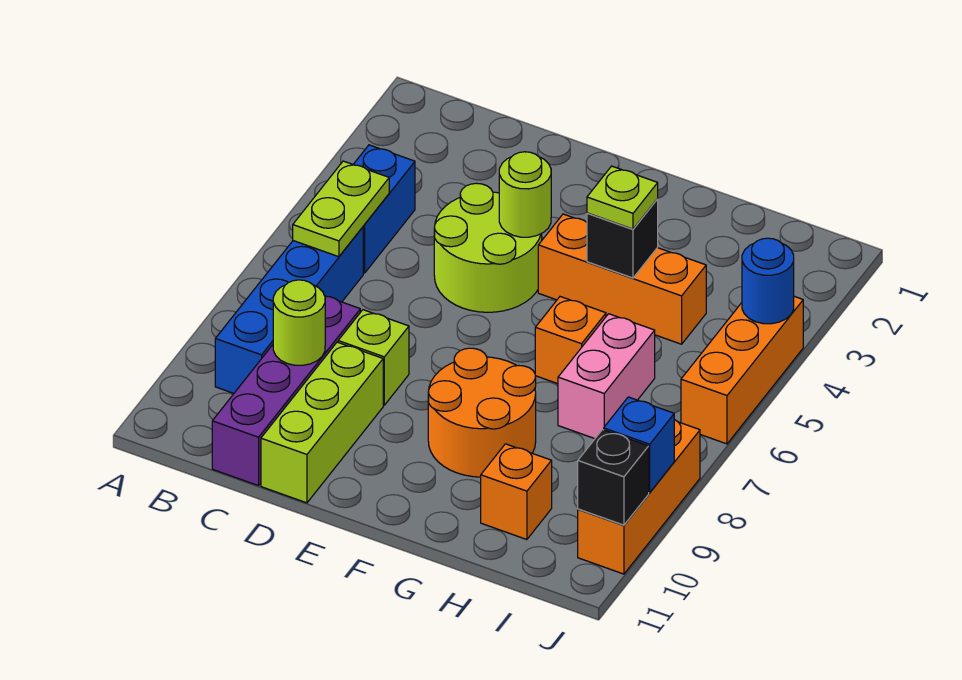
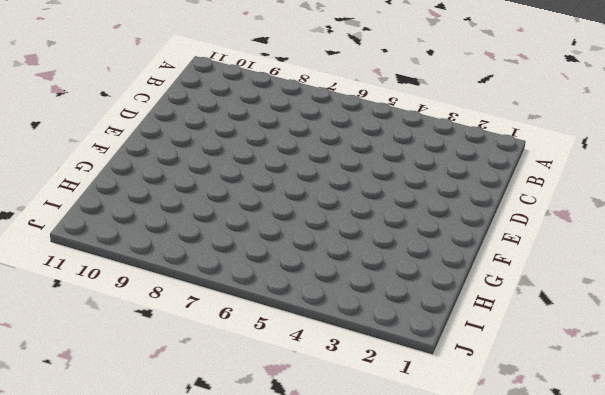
none -> blue 1x2 brick [353,145,415,273]
none -> blue 1x4 brick [215,227,363,393]
none -> purple 1x4 brick [212,296,360,486]

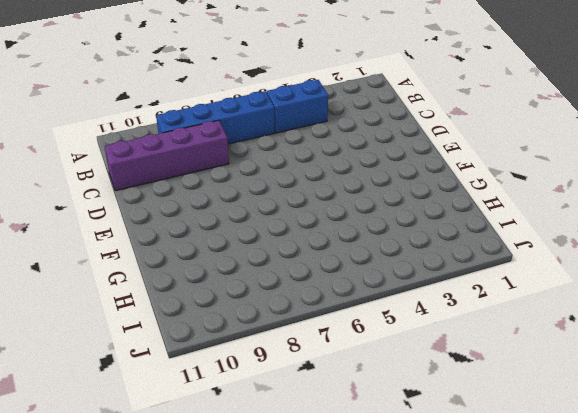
none -> lime 2x2 round brick [434,183,542,312]
none -> lime 1x1 brick [338,310,409,405]
none -> lime 1x3 brick [261,342,383,503]

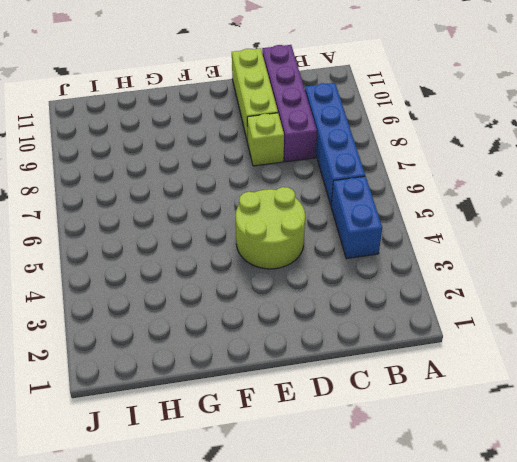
none -> orange 1x3 brick [538,214,706,344]
none -> orange 2x2 round brick [428,348,536,477]
none -> orange 1x1 brick [535,297,606,384]

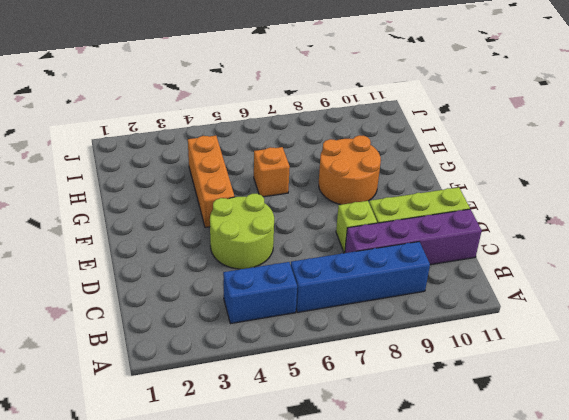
none -> pink 1x2 brick [558,314,655,439]
none -> orange 1x1 brick [481,444,552,540]
none -> orange 1x3 brick [681,296,803,444]

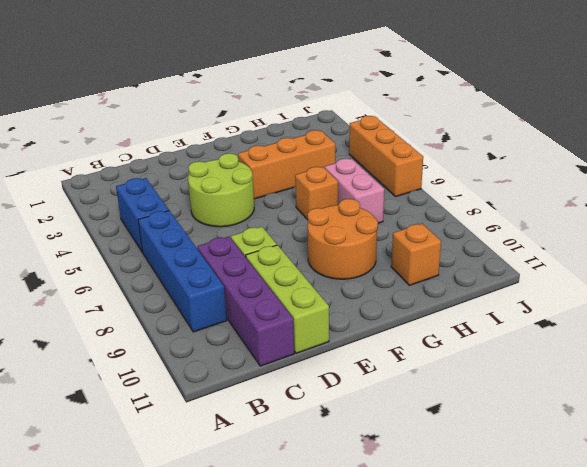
none -> orange 1x3 brick [578,420,700,574]
none -> lime 1x2 plate [293,161,389,257]
none -> lime 1x1 round brick [273,280,325,365]

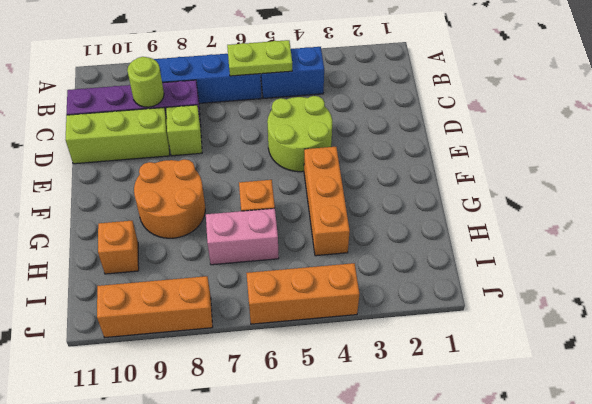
none -> lime 1x1 round brick [499,152,551,237]
none -> black 1x1 brick [587,199,658,278]
none -> blue 1x1 round brick [742,238,794,324]

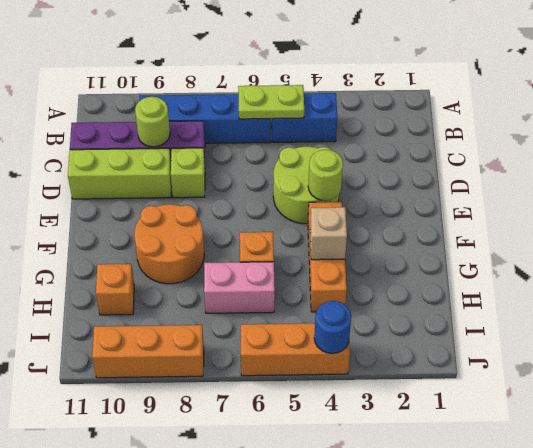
tan 1x1 brick [310,207,347,260] -> black 1x1 brick [587,199,658,278]
none -> blue 1x1 brick [604,397,674,493]
none -> black 1x1 brick [578,430,649,525]
none -> lime 1x1 plate [587,166,658,229]

